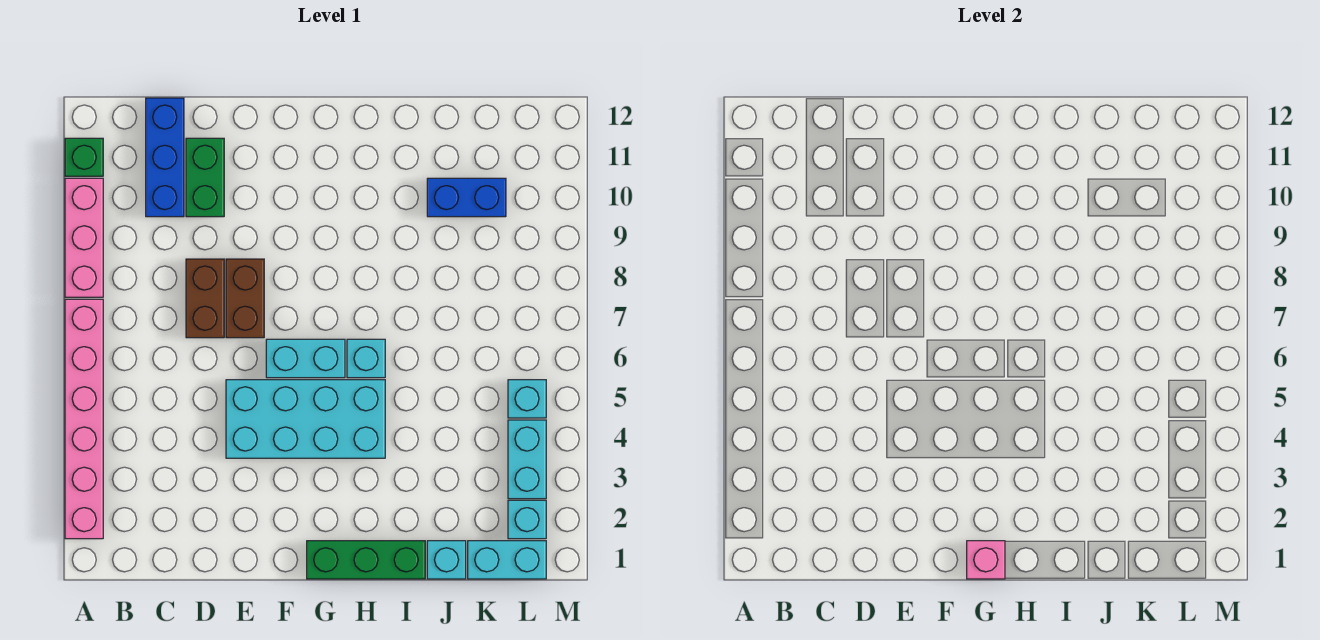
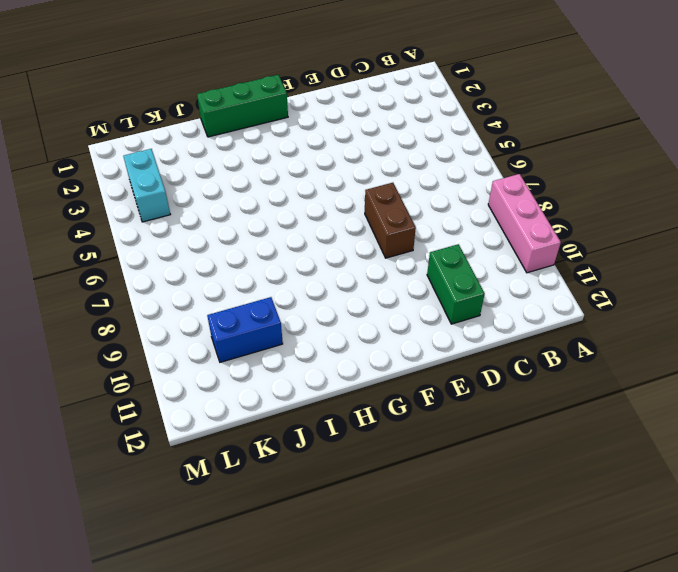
none -> pink 1x6 brick [65,299,103,539]
none -> green 1x1 brick [65,138,103,176]
none -> blue 1x3 brick [146,98,184,217]

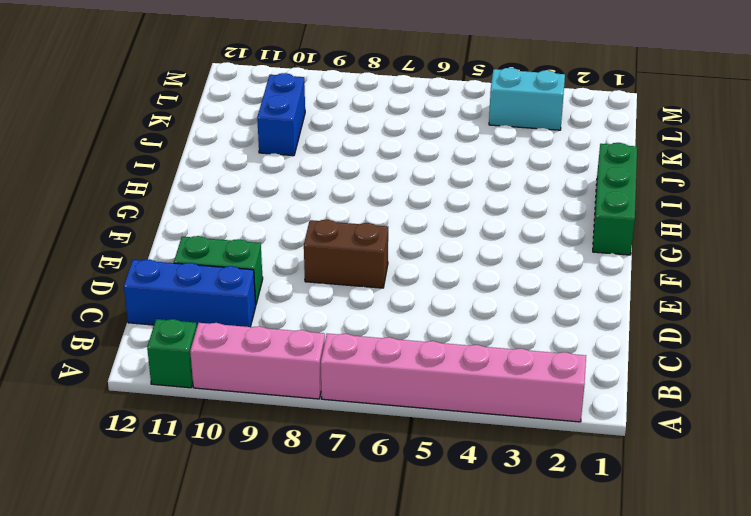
none -> brown 1x2 brick [186,259,224,338]
none -> cyan 2x4 brick [226,380,385,458]
none -> cyan 1x2 brick [266,339,345,378]

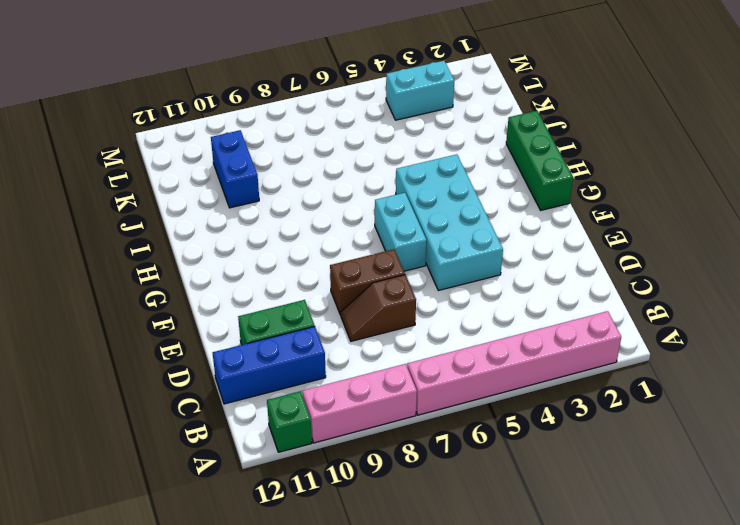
brown 1x2 slope [341,275,416,341] -> brown 1x2 brick [186,259,224,338]
none -> cyan 1x1 brick [347,339,385,378]
none -> cyan 1x1 brick [427,541,466,579]
none -> cyan 1x2 brick [468,541,546,579]

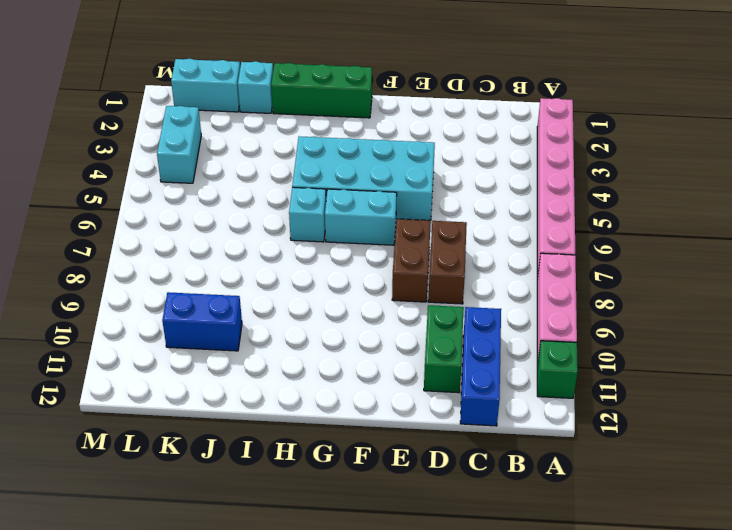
none -> cyan 1x1 brick [508,500,546,539]
none -> cyan 1x1 brick [508,380,546,418]
none -> pink 1x1 brick [967,541,1005,579]

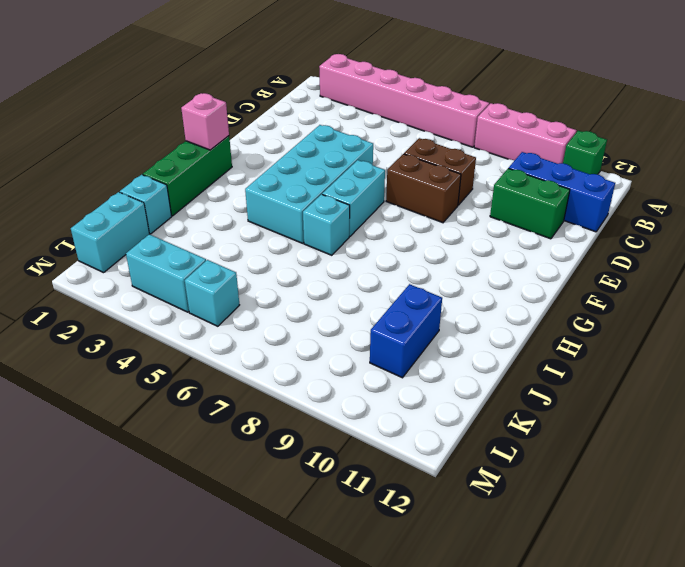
none -> cyan 1x1 brick [508,500,546,539]

